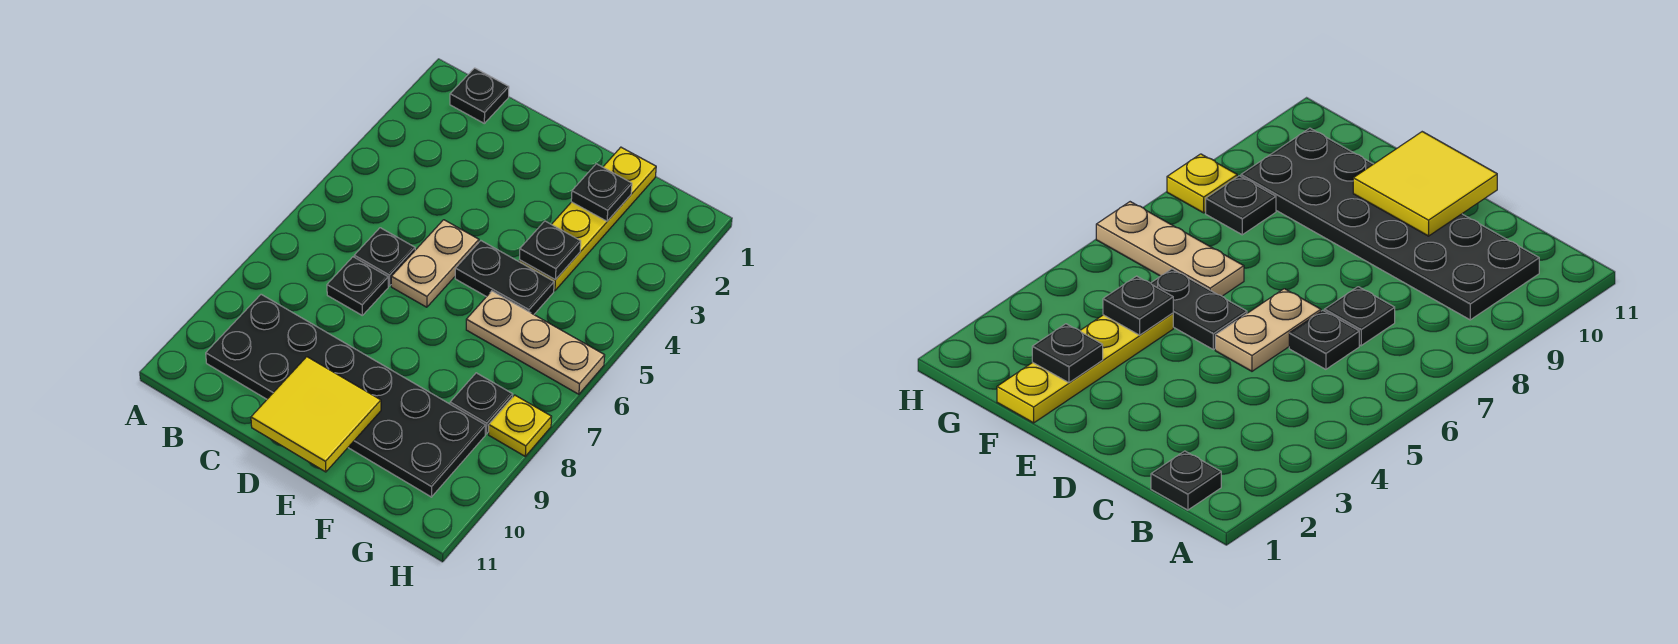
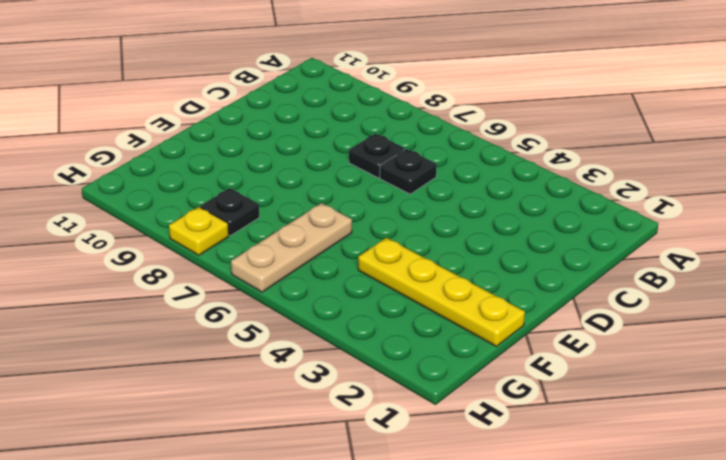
none -> black 1x1 plate [450,68,509,123]
none -> black 2x6 plate [206,294,486,497]
none -> tan 1x2 plate [391,220,479,307]

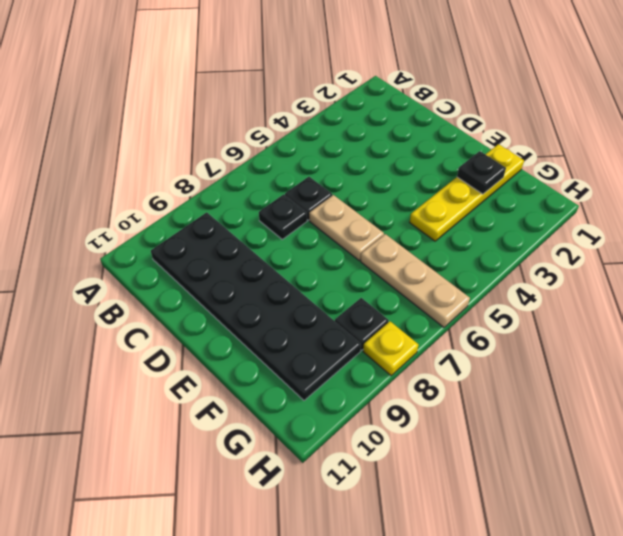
tan 1x2 plate [309,195,384,260] -> tan 1x2 plate turned to [391,220,479,307]
none -> black 1x1 plate [450,68,509,123]
none -> black 1x2 plate [455,241,554,314]
none -> yellow 2x2 tile [251,357,381,472]

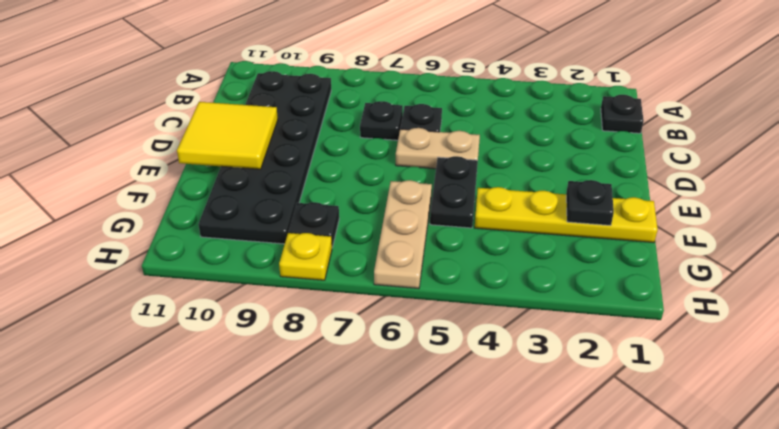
none -> black 1x1 plate [520,221,581,280]

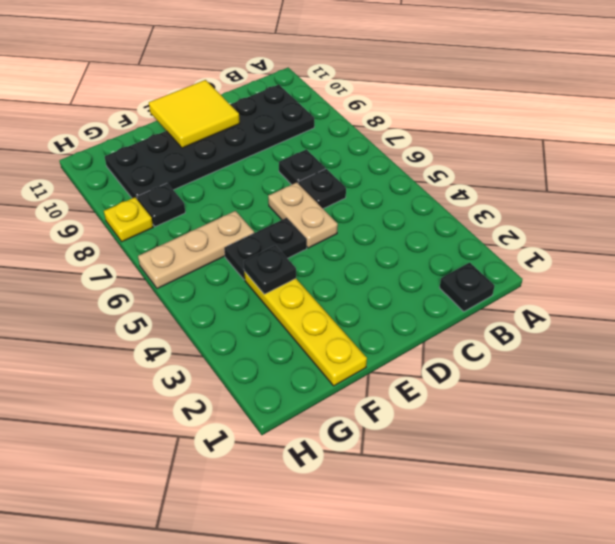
none -> black 1x1 plate [571,164,632,221]

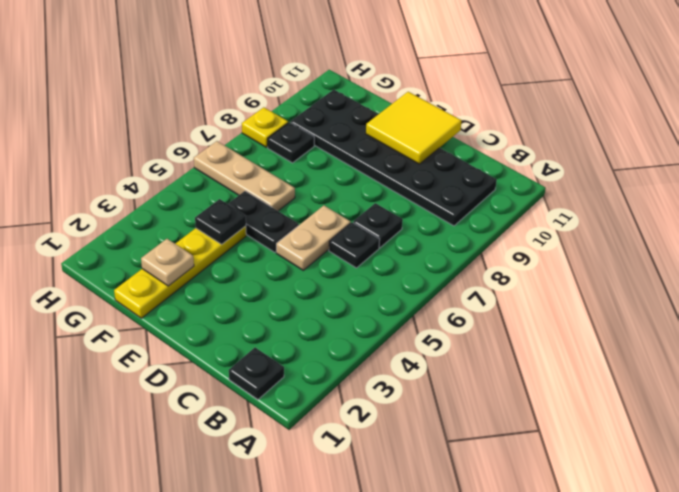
tan 1x1 plate [141,239,194,286] -> black 1x1 plate [571,164,632,221]

